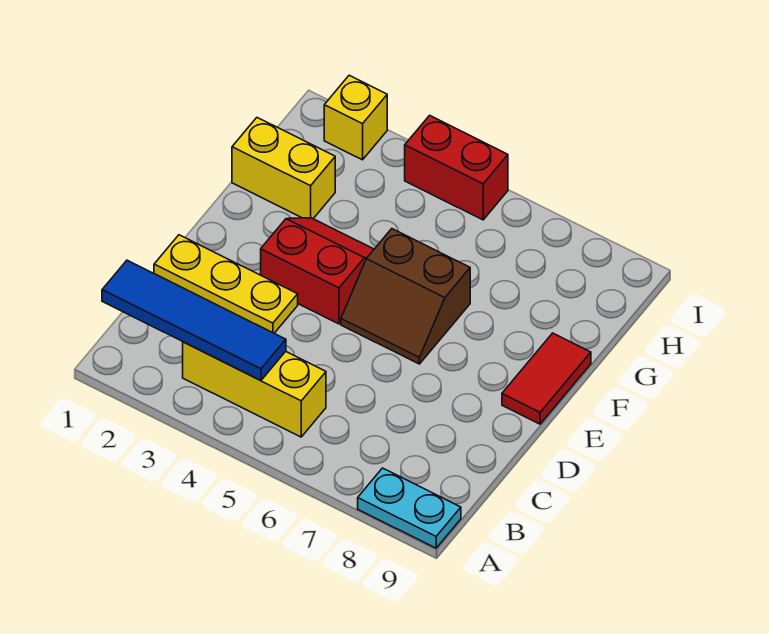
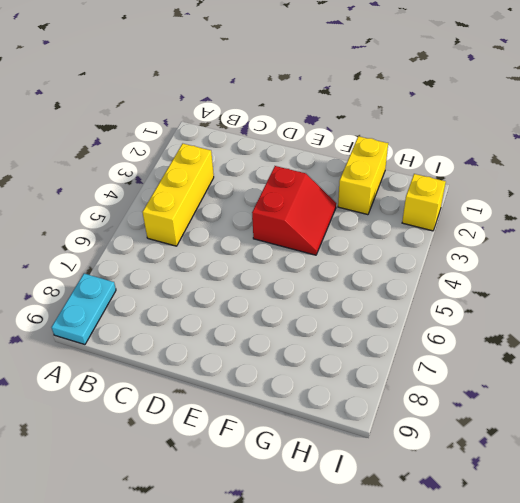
none -> yellow 1x3 plate [154,235,298,333]
none -> brown 2x2 slope [341,229,470,364]

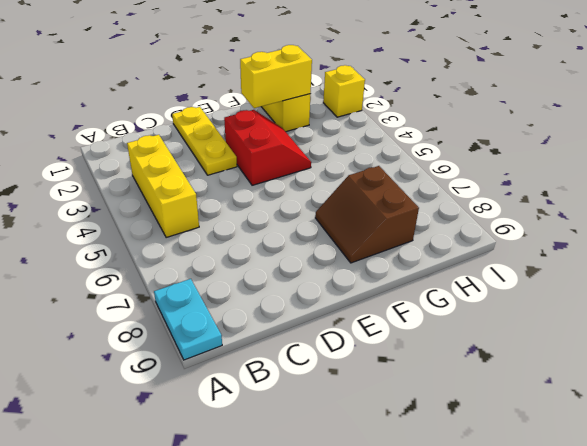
yellow 1x2 brick [240,45,312,108] -> none
brown 2x2 slope [315,166,419,263] -> brown 2x2 slope moved to [341,229,470,364]
none -> red 1x2 tile [502,333,591,424]
none -> red 1x2 brick [405,115,508,220]

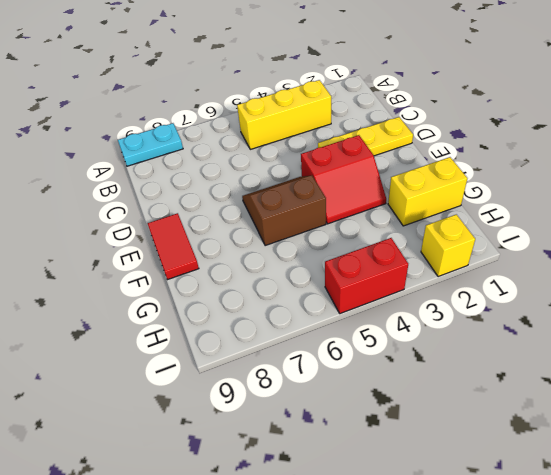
none -> blue 1x4 tile [102,260,286,381]

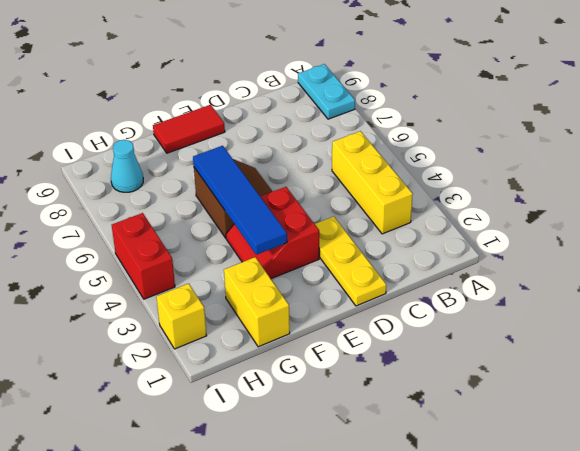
blue 1x4 tile [193,146,287,255] -> blue 1x4 tile moved to [102,260,286,381]
cyan 1x1 cone [111,140,143,192] -> none

